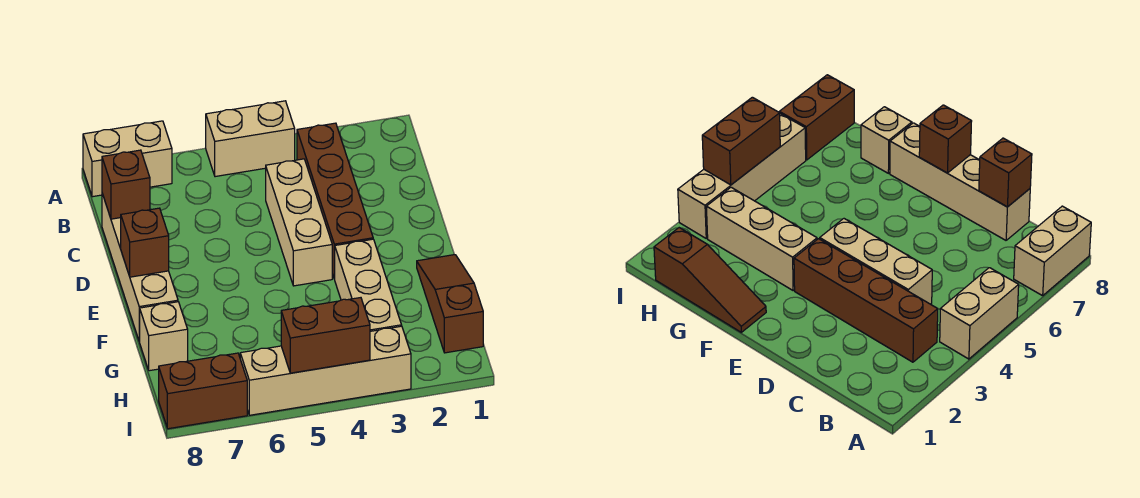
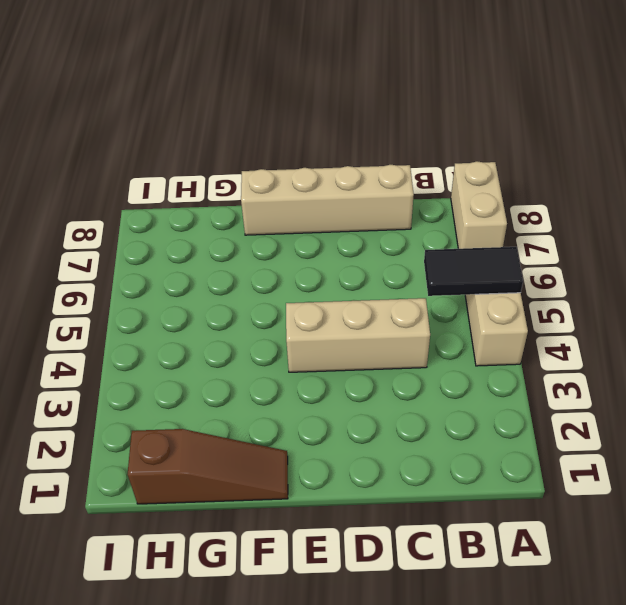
black 1x2 tile [424,247,523,296] -> none
none -> brown 1x4 brick [297,123,373,279]
none -> tan 1x3 brick [335,239,402,331]
none -> tan 1x1 brick [139,302,188,371]

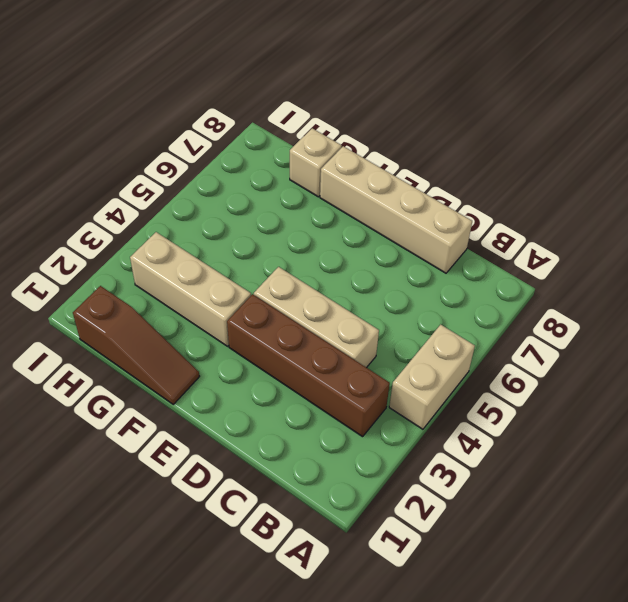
none -> tan 1x2 brick [83,121,172,197]
none -> tan 1x4 brick [240,326,411,415]
none -> brown 1x2 brick [159,353,247,429]

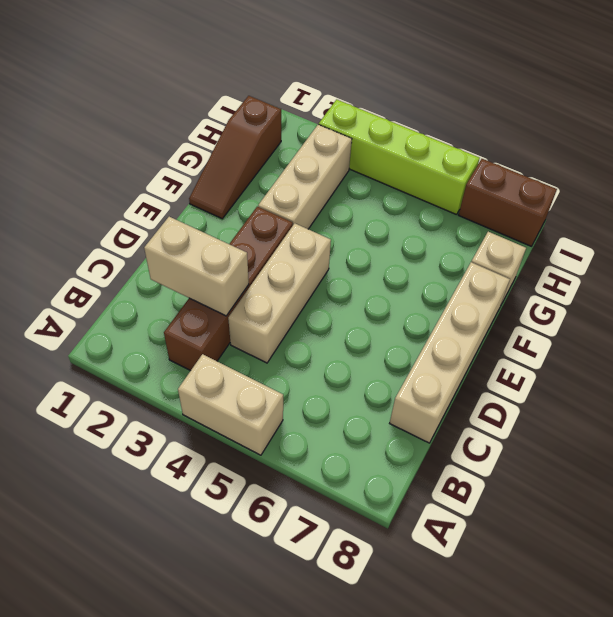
tan 1x2 brick [144,217,249,316] -> tan 1x2 brick moved to [83,121,172,197]
lime 1x4 brick [319,99,480,215] -> tan 1x4 brick [240,326,411,415]
none -> brown 1x1 brick [102,150,150,219]
none -> brown 1x1 brick [121,208,169,277]
none -> brown 1x2 brick [281,298,370,373]

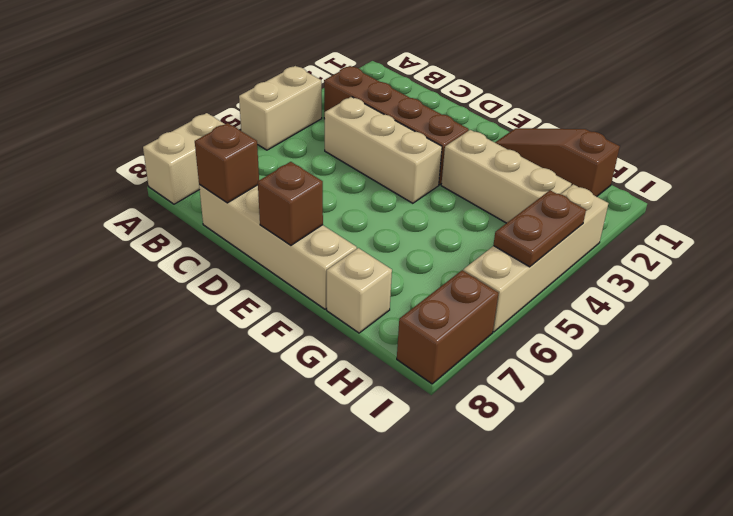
brown 1x2 plate [493,190,586,267] -> brown 1x2 brick [281,298,370,373]

